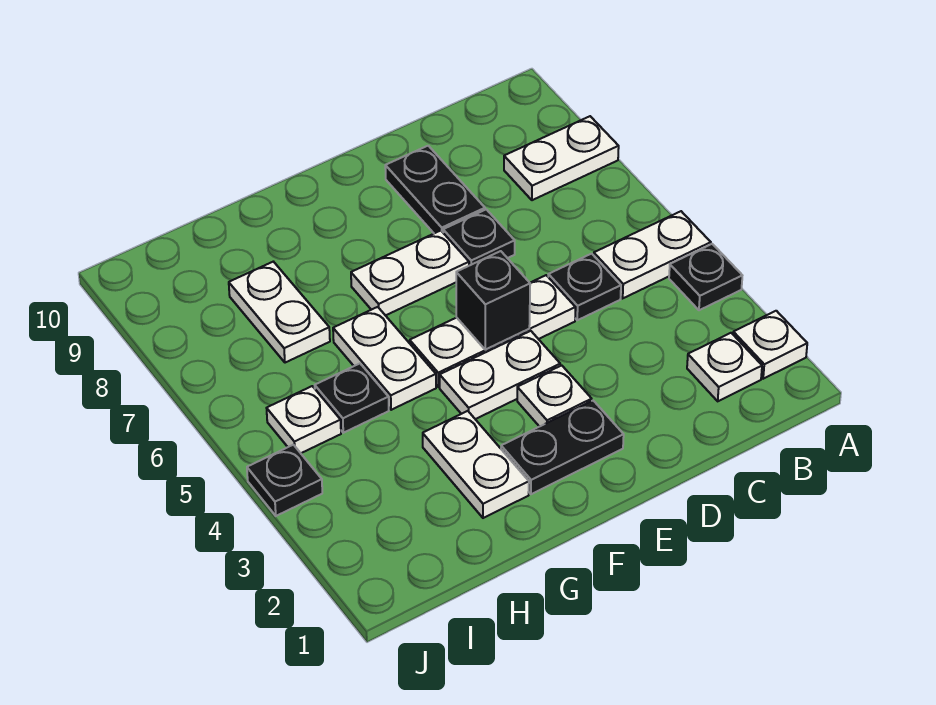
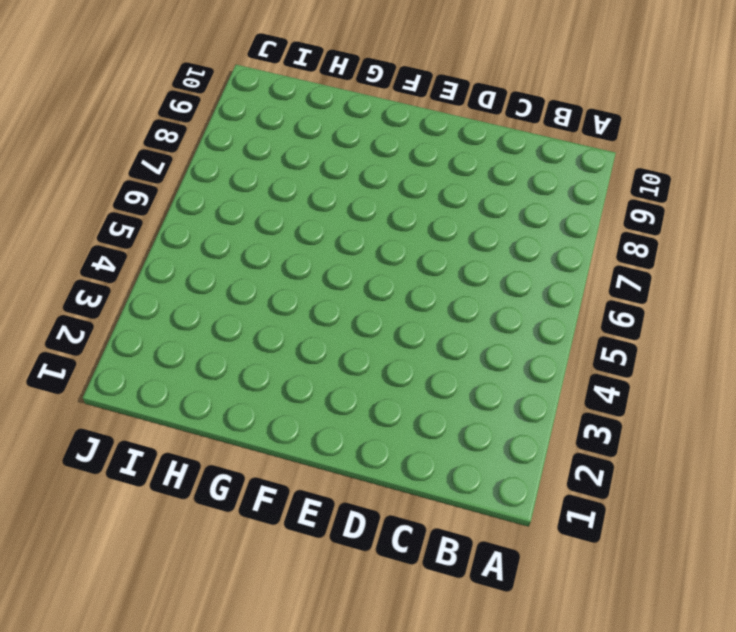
none -> white 1x1 plate [733,311,807,379]
none -> black 1x1 plate [669,244,742,310]
none -> white 1x2 plate [594,211,711,298]

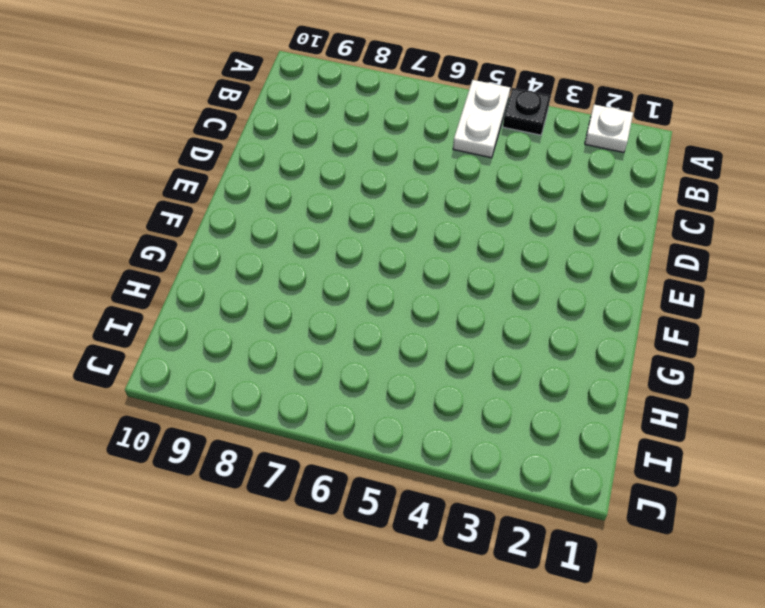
none -> white 1x2 plate [504,116,619,200]
none -> white 1x1 plate [687,333,762,401]
none -> black 1x1 plate [548,254,621,320]

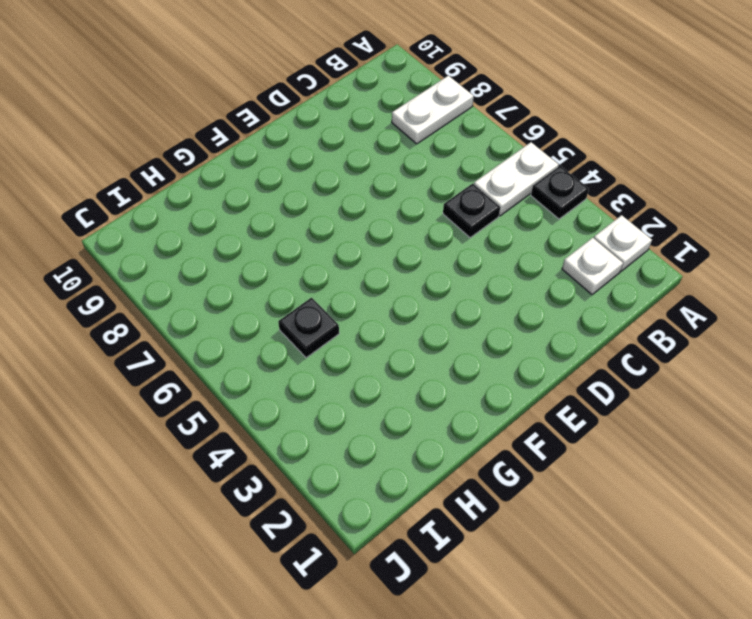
none -> white 1x3 plate [410,275,575,387]
none -> black 1x1 plate [443,209,515,266]
none -> black 1x2 plate [385,146,485,233]

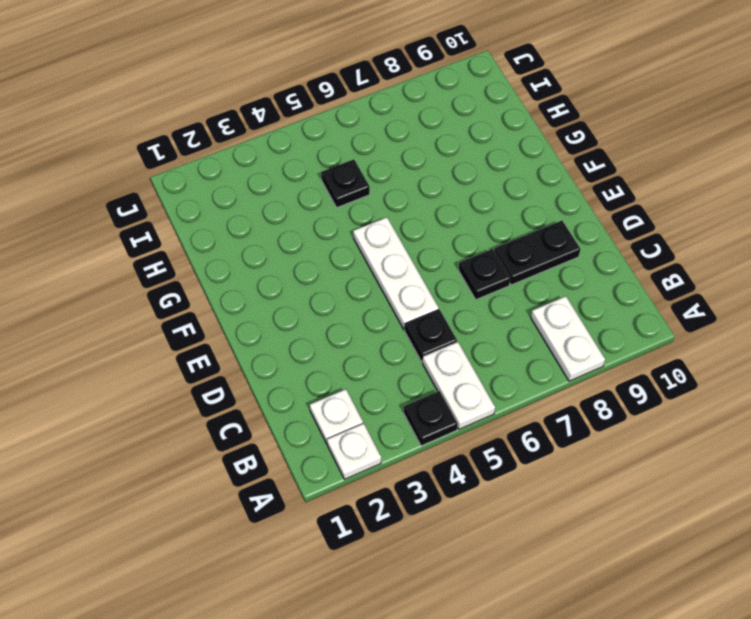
none -> black 1x2 plate [501,401,624,494]
none -> white 1x1 plate [517,365,592,427]
none -> white 1x2 plate [440,331,560,419]

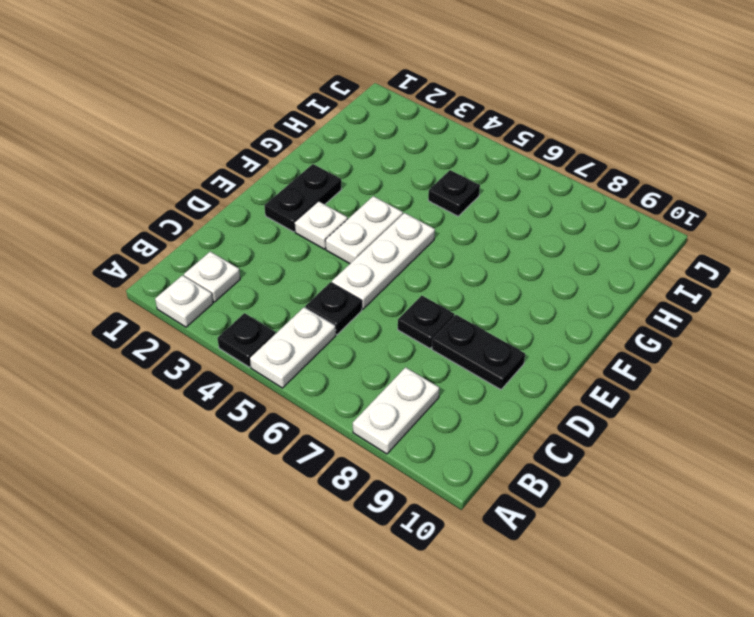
none -> white 1x2 plate [351,231,469,316]
none -> white 1x2 plate [423,411,529,518]
none -> white 1x2 plate [333,307,436,410]

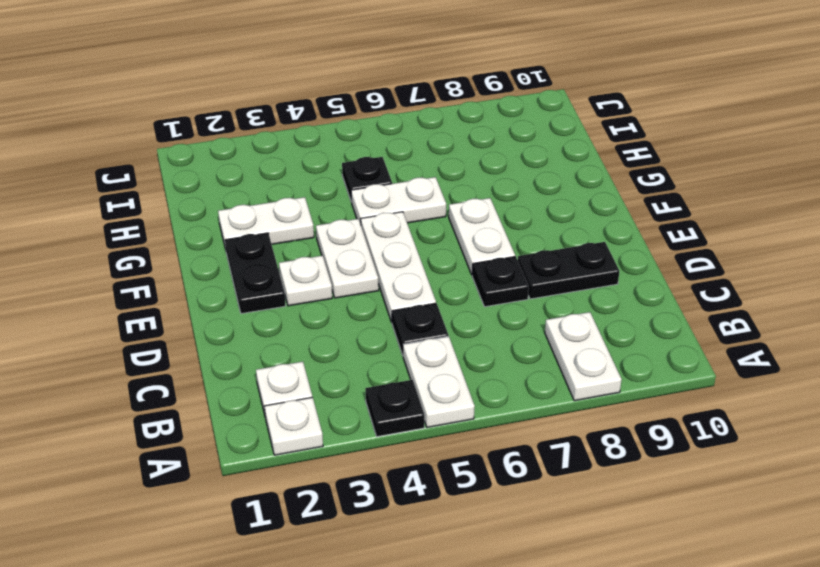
none -> white 1x2 plate [229,262,330,363]
none -> white 1x1 plate [267,386,341,453]
none -> black 1x1 plate [247,445,322,516]

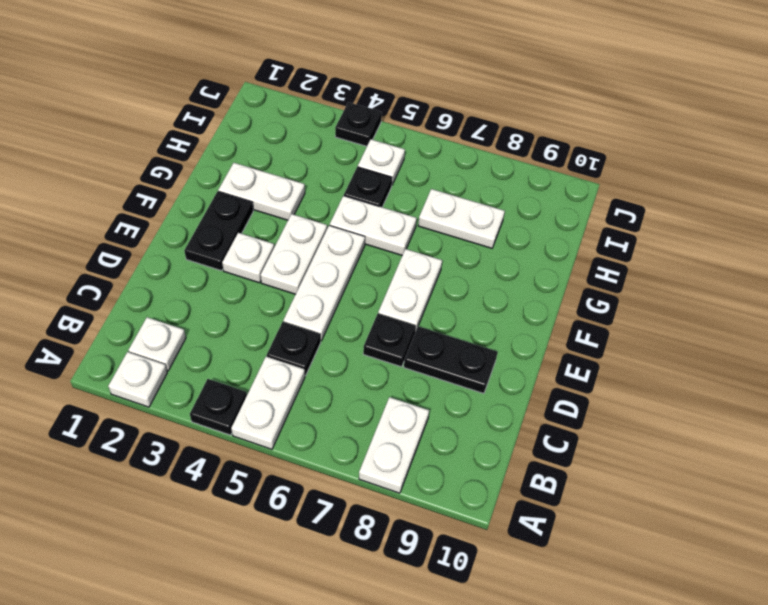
none -> black 1x1 brick [456,251,530,350]

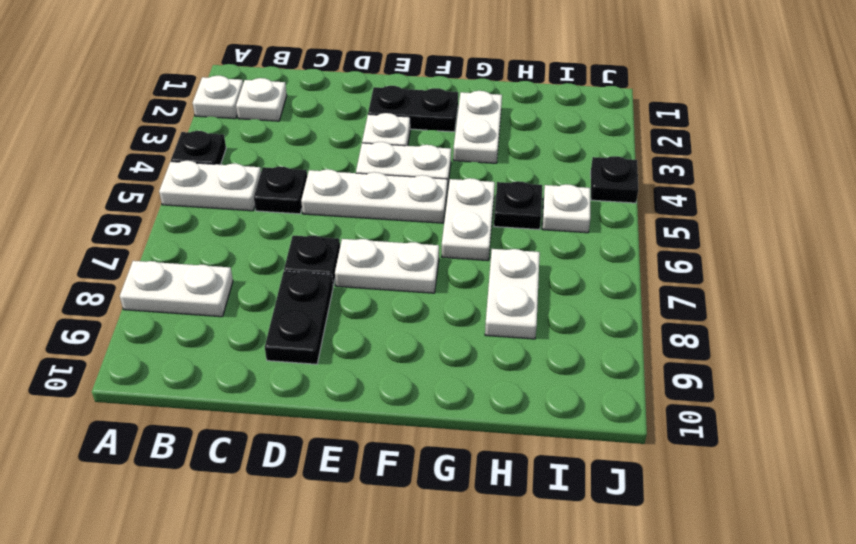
none -> black 1x1 brick [456,251,530,350]

